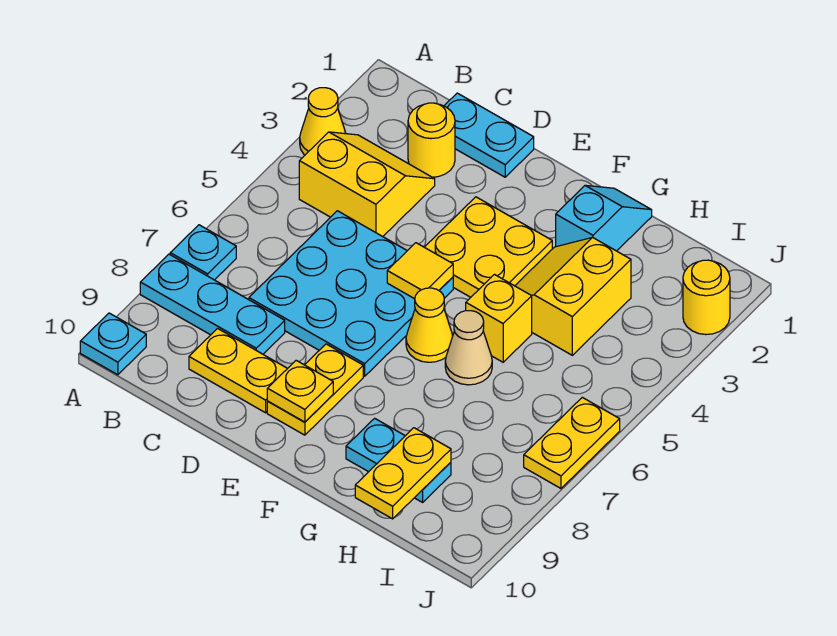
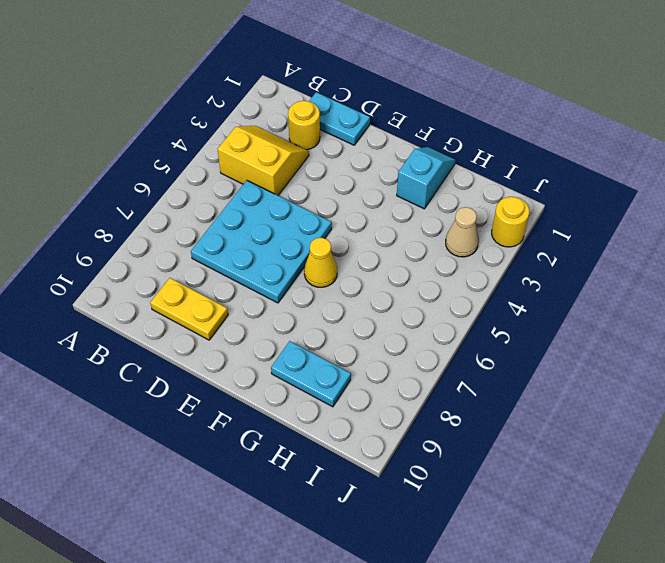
tan 1x1 cone [446,207,479,257] -> tan 1x1 cone moved to [445,311,492,385]
none -> yellow 1x1 cone [300,88,346,155]
none -> cyan 1x1 plate [170,225,236,280]
none -> cyan 1x3 plate [140,254,285,354]

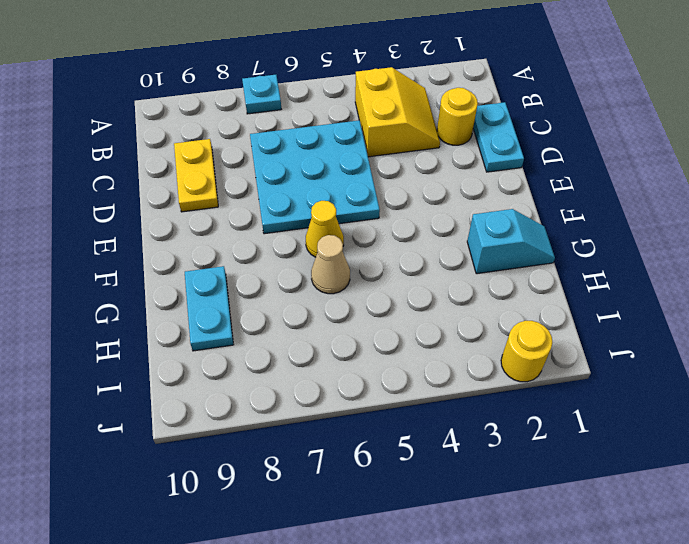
none -> yellow 1x1 cone [300,88,346,155]
none -> cyan 1x3 plate [140,254,285,354]
none -> cyan 1x1 plate [80,313,146,375]

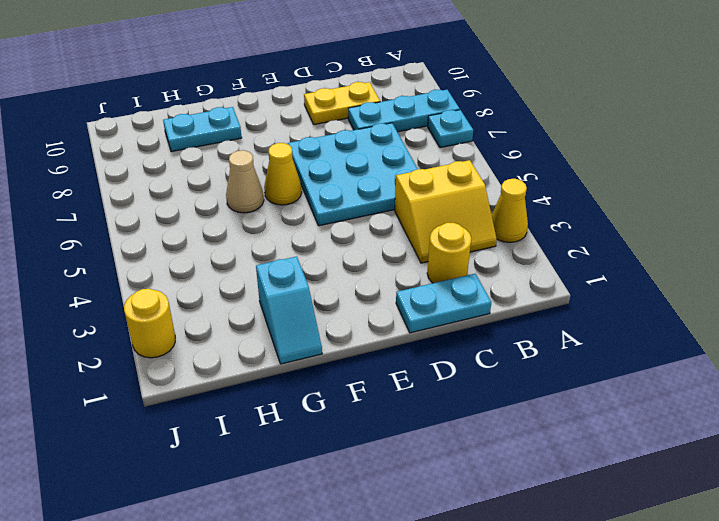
none -> cyan 1x1 plate [80,313,146,375]
none -> yellow 2x2 plate [425,197,552,297]
none -> yellow 1x2 plate [267,344,363,435]

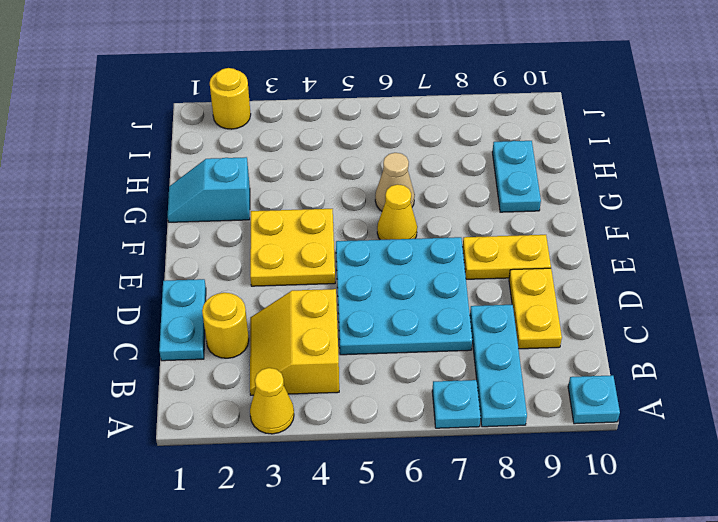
none -> yellow 2x2 slope [515,237,631,355]
none -> yellow 1x1 brick [466,275,532,362]
none -> yellow 1x2 plate [524,397,620,488]

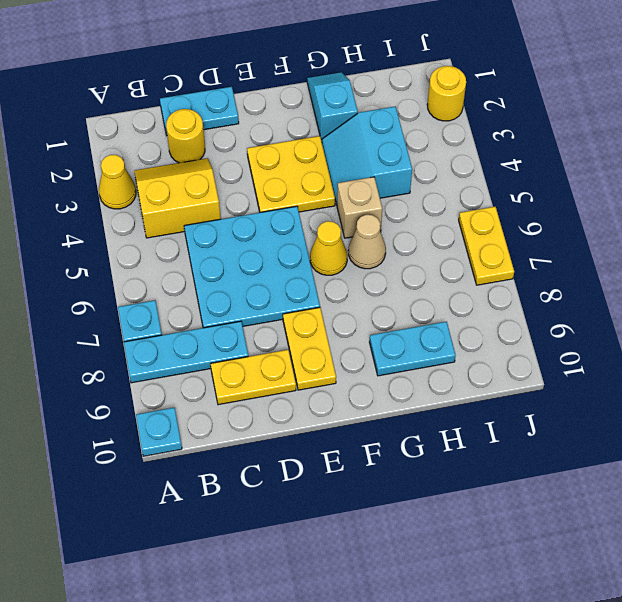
cyan 2x2 slope [322,106,412,204] -> yellow 2x2 slope [515,237,631,355]
tan 1x1 brick [337,177,382,238] -> yellow 1x1 brick [466,275,532,362]
none -> yellow 1x1 tile [387,243,453,299]
none -> yellow 1x1 plate [267,360,333,422]
none -> yellow 1x2 plate [355,428,451,519]

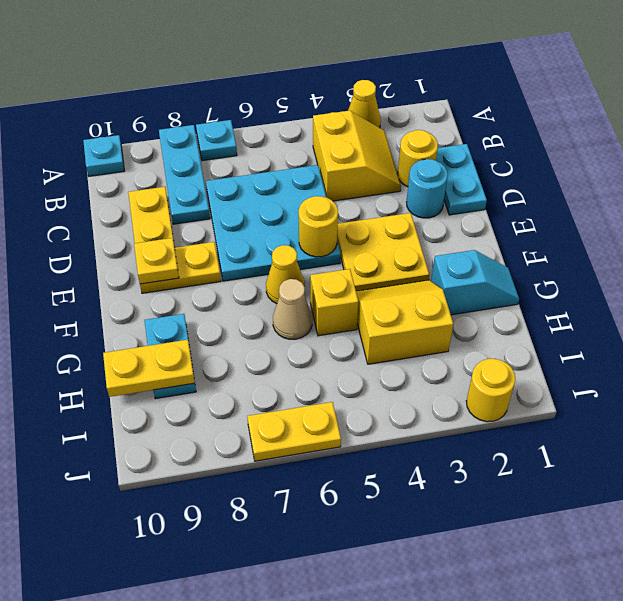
cyan 1x1 round brick [407,159,448,218] -> none
yellow 1x1 round brick [299,196,338,257] -> yellow 1x1 tile [387,243,453,299]

